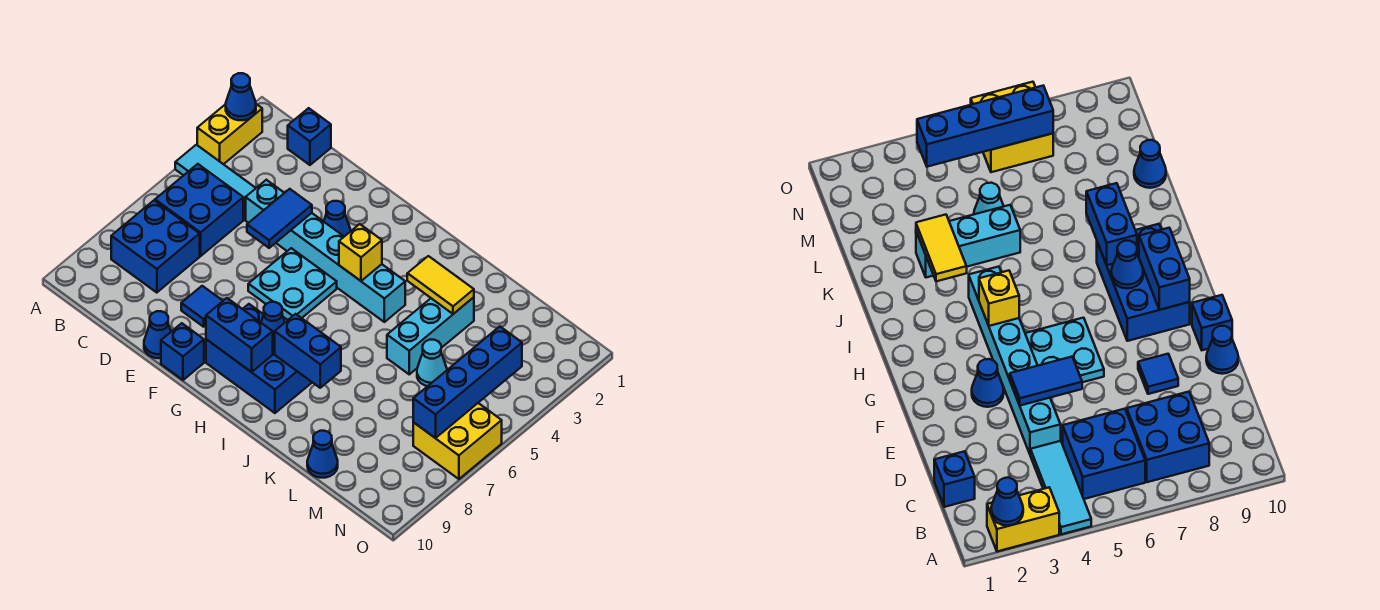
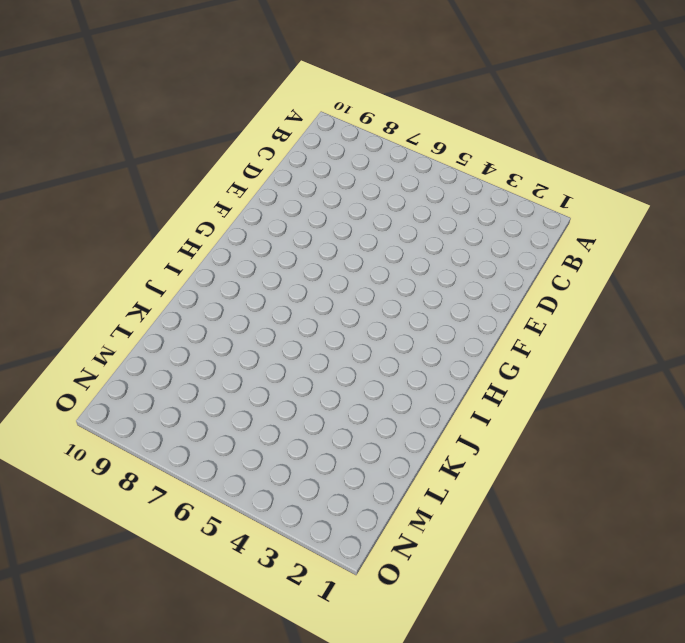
none -> yellow 1x2 brick [197,104,262,164]
none -> cyan 1x3 tile [175,145,256,220]
none -> blue 2x2 brick [155,164,243,256]

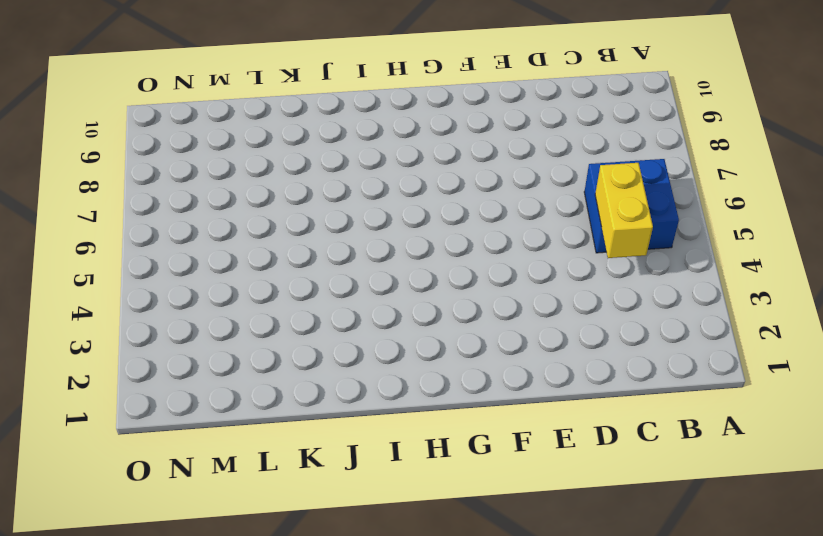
yellow 1x2 brick [595,163,653,258] -> yellow 1x2 brick moved to [197,104,262,164]
none -> cyan 1x3 tile [175,145,256,220]
none -> blue 2x2 brick [111,201,200,293]
none -> blue 1x1 brick [288,108,331,165]

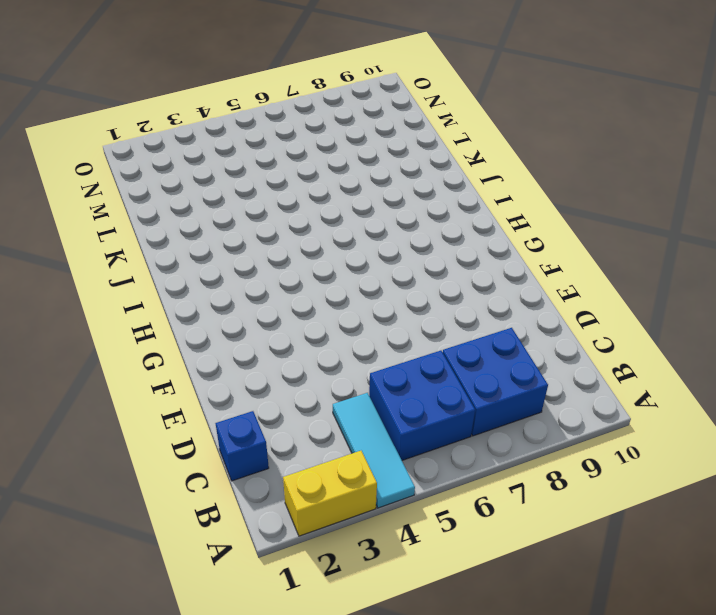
none -> cyan 1x6 brick [246,180,405,322]
none -> blue 1x1 tile [181,286,223,327]
none -> blue 1x1 cone [144,311,171,358]

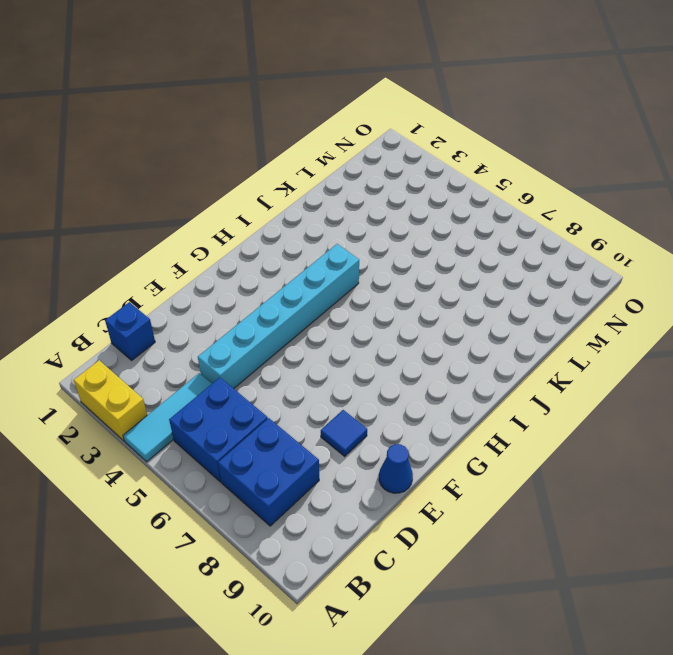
none -> blue 1x1 cone [324,201,351,237]
none -> cyan 2x2 plate [248,248,337,320]
none -> blue 1x1 brick [161,323,204,380]

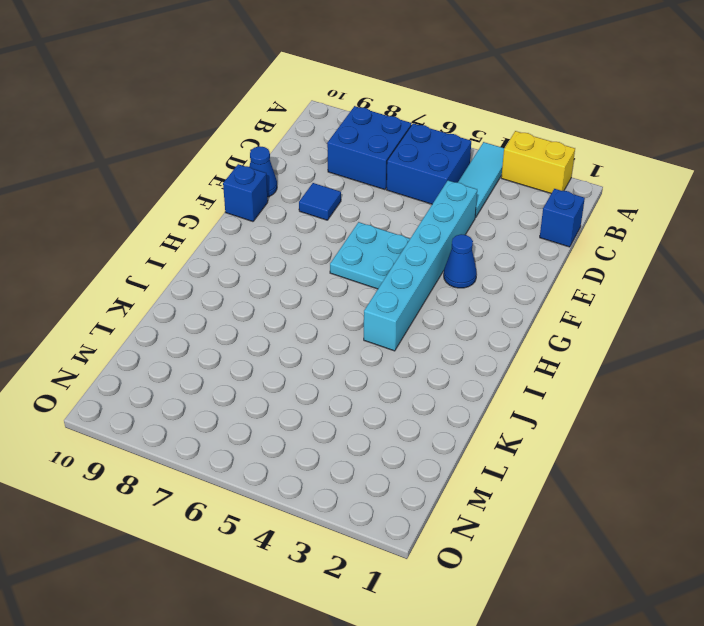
none -> blue 2x3 brick [206,304,312,413]
none -> cyan 1x3 brick [387,297,474,374]
none -> cyan 1x1 cone [417,340,447,386]

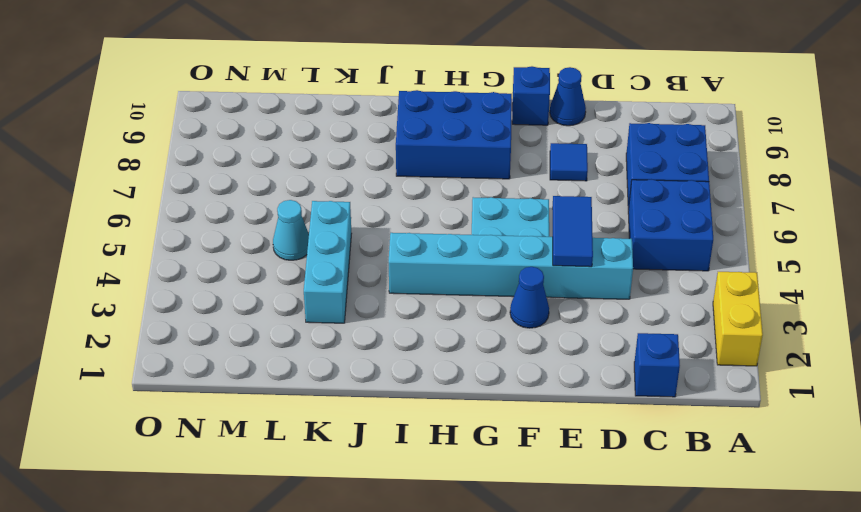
none -> cyan 1x3 tile [175,145,256,220]
none -> blue 1x1 cone [307,431,338,478]
none -> yellow 2x2 brick [413,403,502,479]

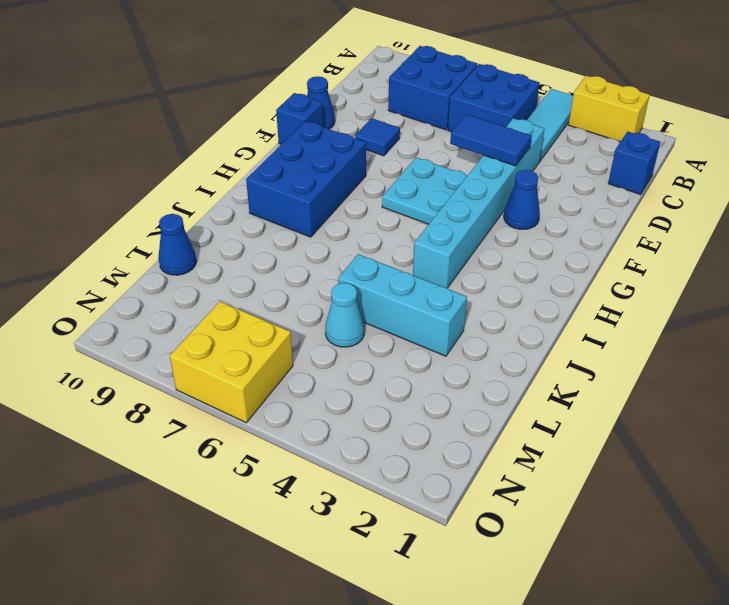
none -> blue 1x1 cone [226,73,256,120]
none -> blue 1x2 brick [206,298,273,372]
none -> yellow 1x1 brick [339,224,382,281]

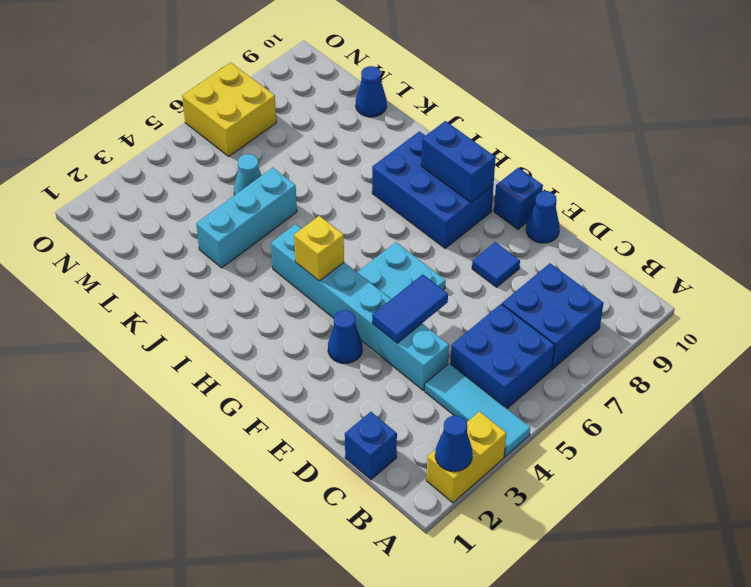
none -> blue 1x1 cone [261,302,285,349]
none -> blue 1x2 brick [275,314,341,388]
none -> yellow 1x2 tile [407,256,474,314]

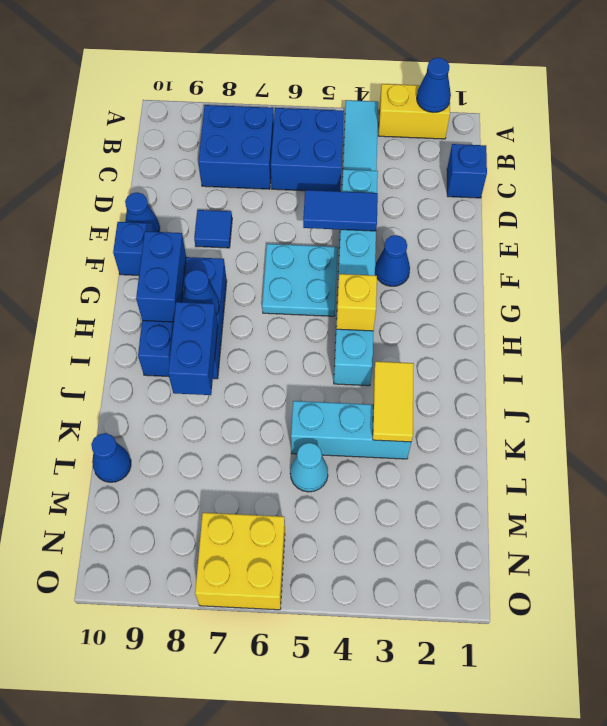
none -> blue 1x4 brick [413,327,522,438]

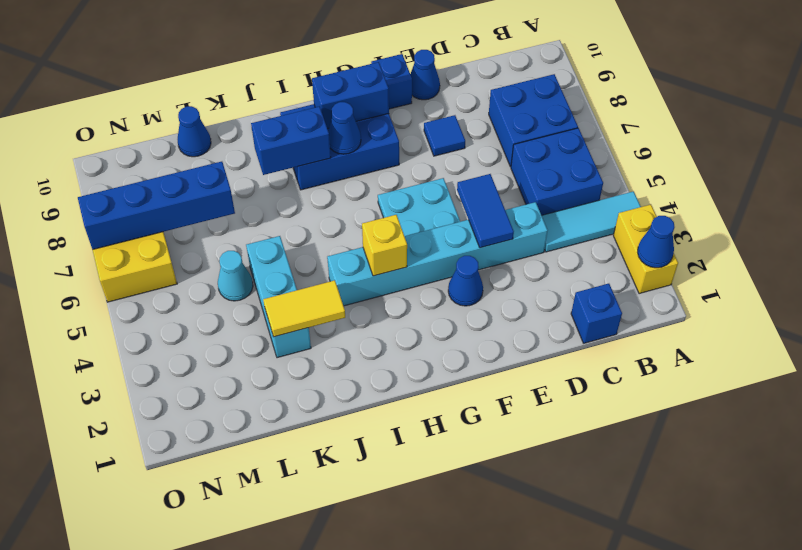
blue 1x4 brick [78,162,235,250] -> blue 1x4 brick turned to [413,327,522,438]

